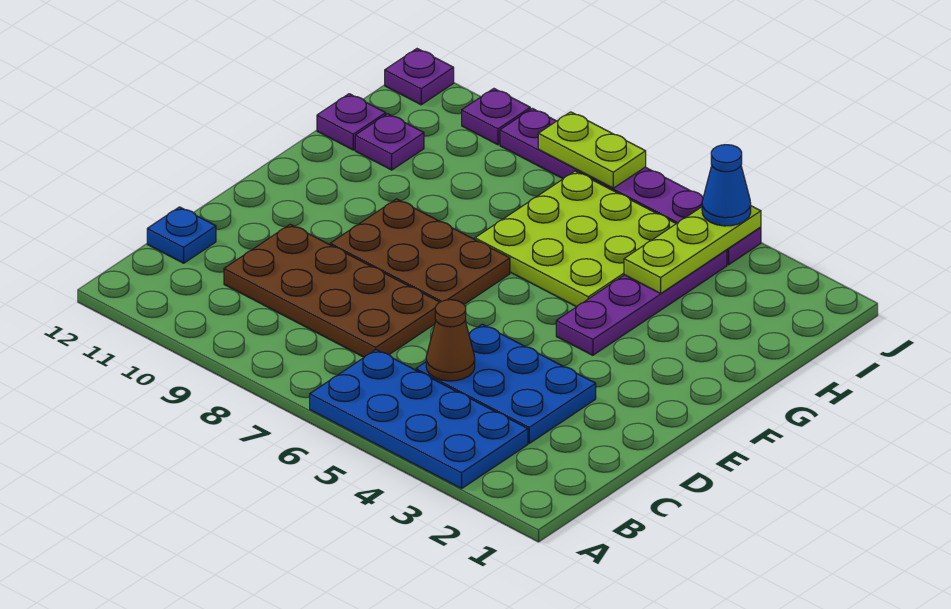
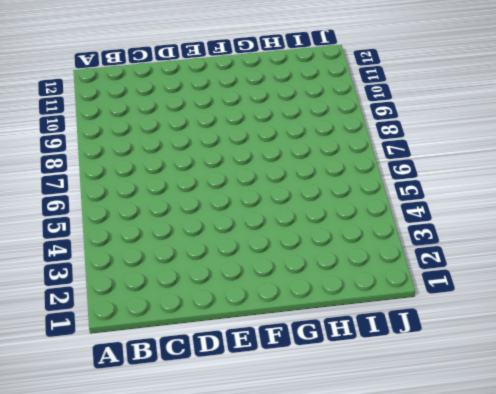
none -> blue 2x4 plate [310,350,528,489]
none -> blue 2x3 plate [416,324,596,443]
none -> brown 2x4 plate [224,224,440,357]

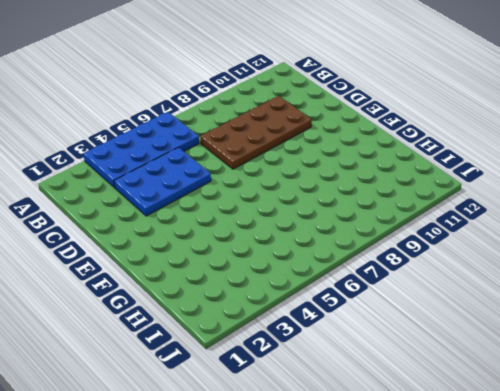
none -> blue 1x1 plate [147,207,216,263]
none -> brown 2x3 plate [330,199,510,304]
none -> purple 1x4 plate [556,250,727,355]

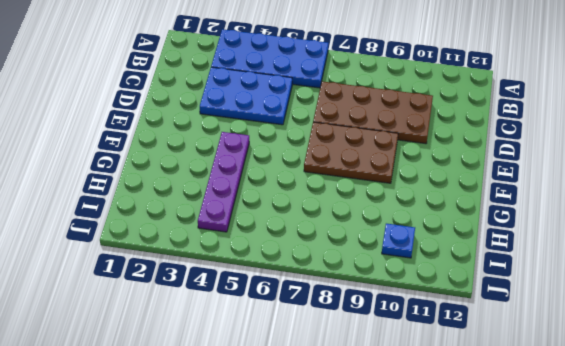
blue 1x1 plate [382,224,415,258] -> blue 1x1 plate moved to [147,207,216,263]
none -> lime 3x3 plate [475,171,676,307]
none -> purple 1x1 plate [355,114,424,170]
none -> purple 1x1 plate [317,94,386,150]

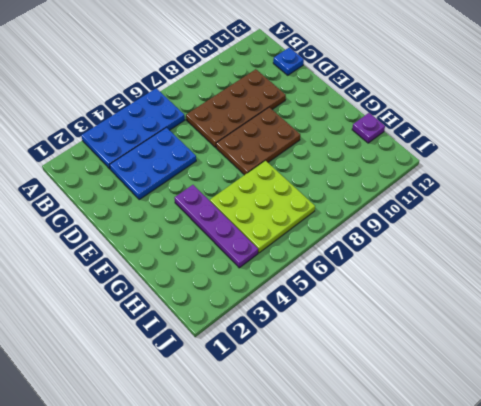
none -> purple 1x1 plate [355,114,424,170]
none -> purple 1x6 plate [500,108,761,265]
none -> purple 1x1 plate [462,89,530,145]

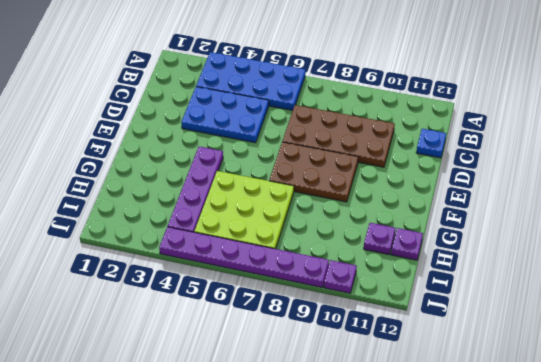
none -> purple 1x1 plate [385,49,454,105]
none -> brown 1x1 cone [426,300,475,381]
none -> lime 1x3 plate [624,206,761,293]

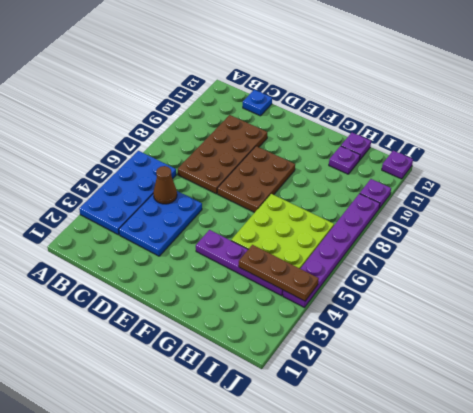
brown 1x3 plate [239,245,319,301] -> lime 1x3 plate [624,206,761,293]
none -> lime 1x2 plate [538,112,646,188]
none -> blue 1x1 cone [702,145,751,226]

